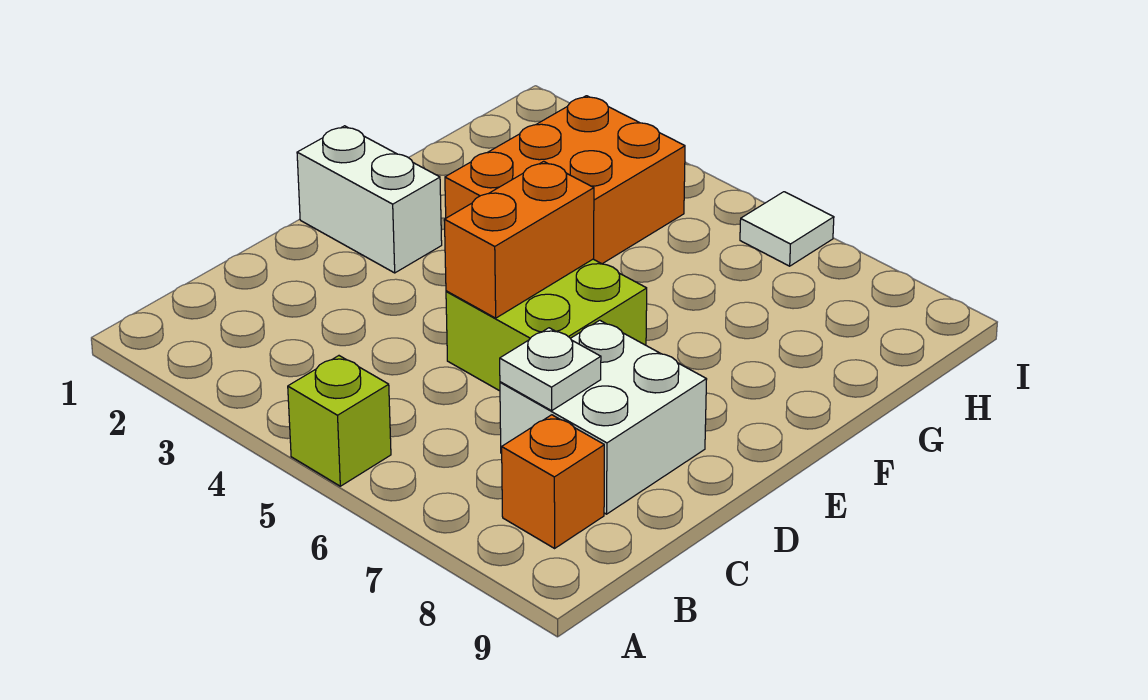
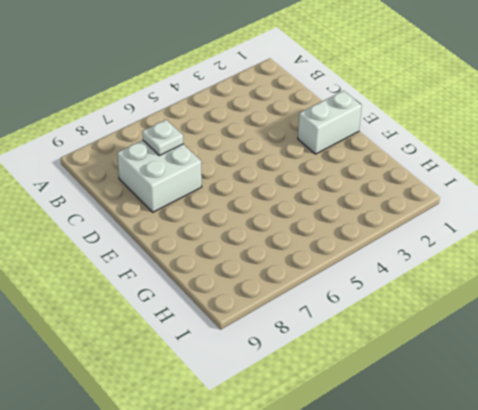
none -> lime 1x1 brick [288,356,391,486]
none -> orange 1x1 brick [502,415,604,548]

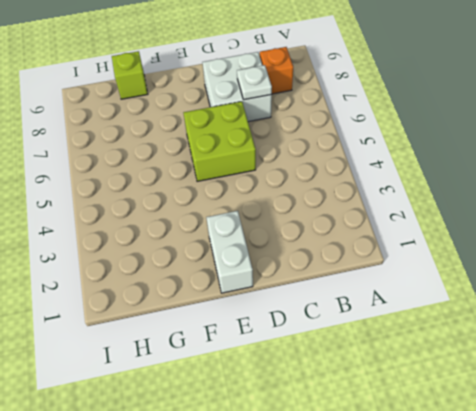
lime 1x1 brick [112,51,148,99] -> lime 1x1 brick moved to [288,356,391,486]
none -> orange 2x3 brick [445,96,685,264]
none -> white 1x1 tile [740,192,834,266]

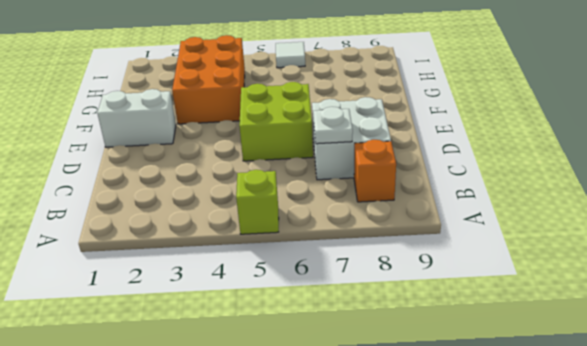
none -> orange 1x2 brick [444,161,594,318]

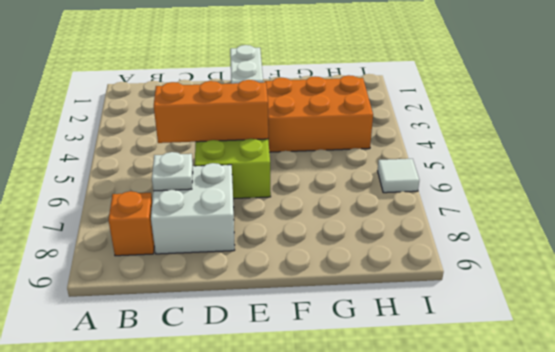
orange 1x3 brick [154,80,268,143] -> orange 1x2 brick [444,161,594,318]
none -> lime 1x1 brick [288,356,391,486]

